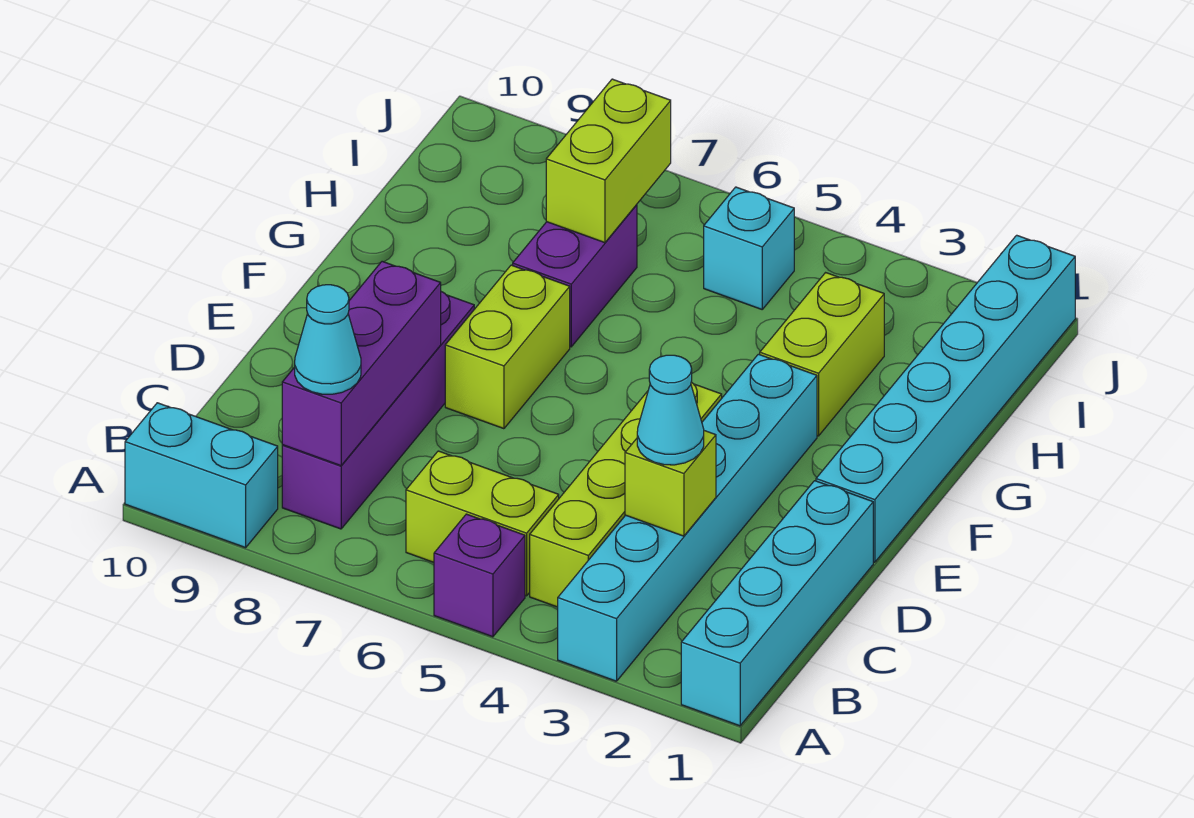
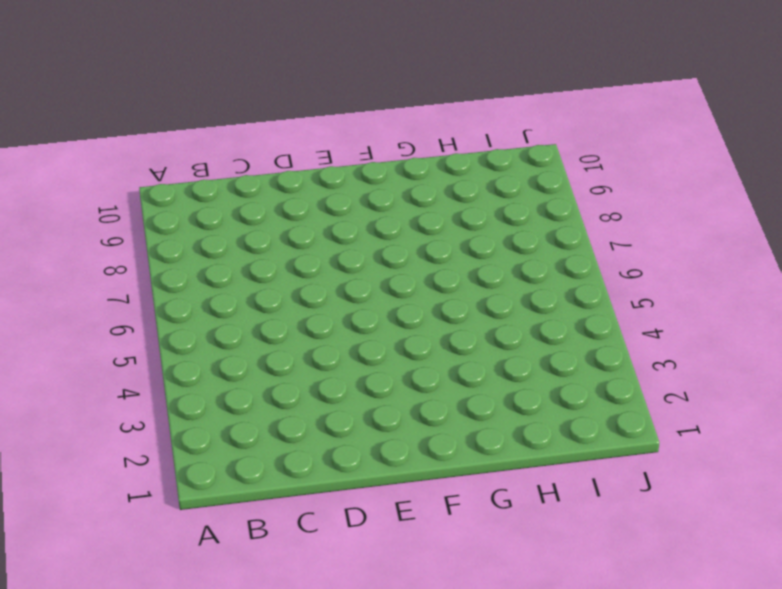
none -> cyan 1x4 brick [681,481,873,726]
none -> cyan 1x6 brick [558,354,817,681]
none -> purple 1x1 brick [434,514,525,637]

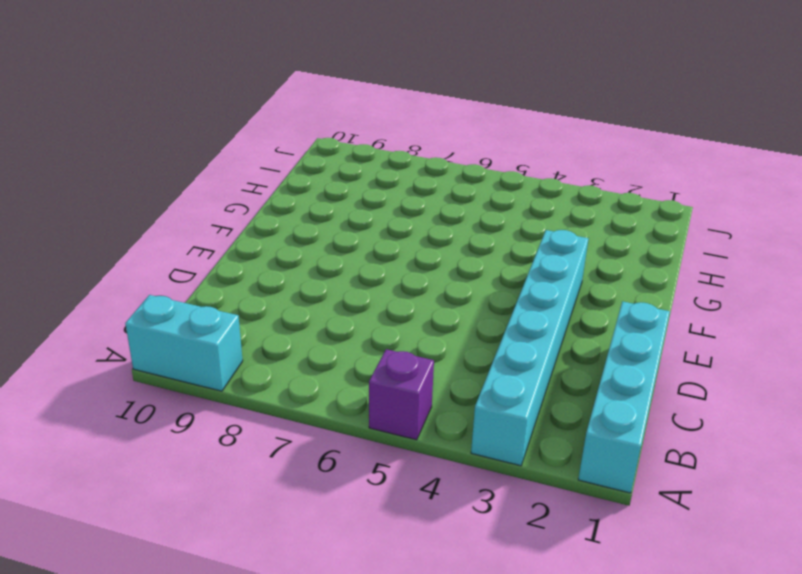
none -> lime 1x4 brick [530,382,722,607]
none -> lime 1x2 brick [406,451,559,596]
none -> purple 1x4 brick [282,292,474,529]

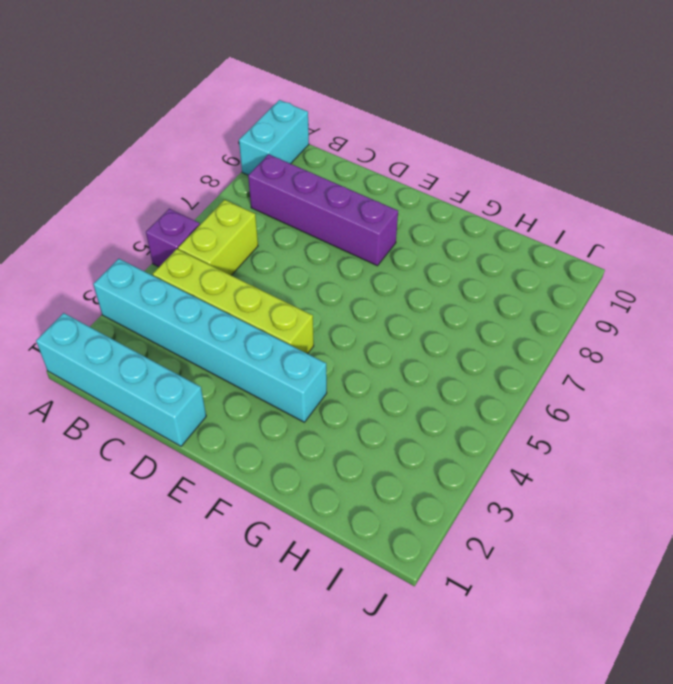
none -> cyan 1x6 brick [816,235,1075,562]
none -> lime 1x2 brick [445,265,570,429]
none -> lime 1x2 brick [760,273,884,436]

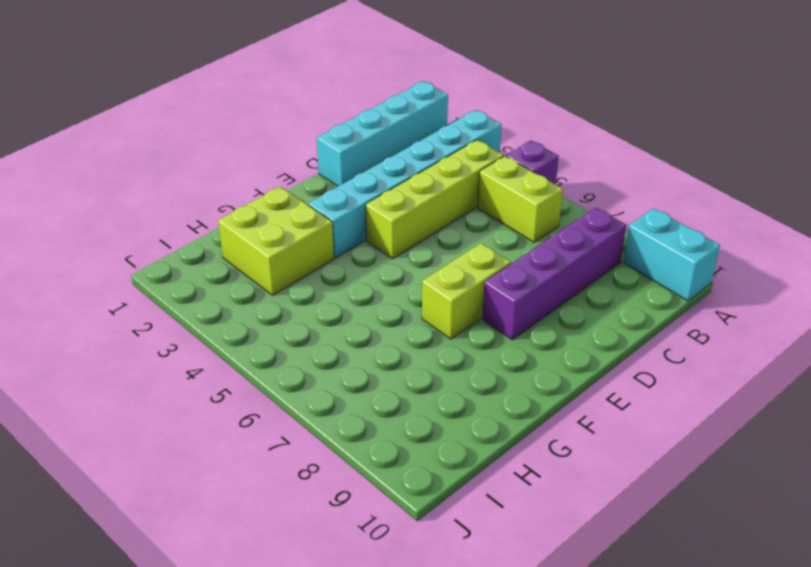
lime 2x2 brick [218,187,334,295] -> lime 1x2 brick [760,273,884,436]
none -> cyan 1x6 brick [816,235,1075,562]
none -> purple 1x2 brick [513,205,637,347]
none -> cyan 1x1 brick [704,187,794,309]

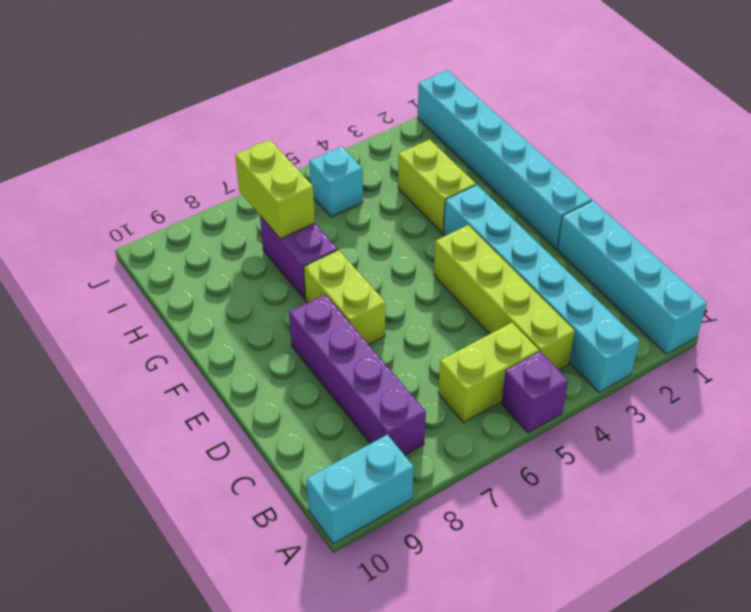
none -> purple 1x3 brick [282,261,441,466]
none -> lime 1x1 brick [625,431,716,536]
none -> cyan 1x1 cone [295,285,361,394]

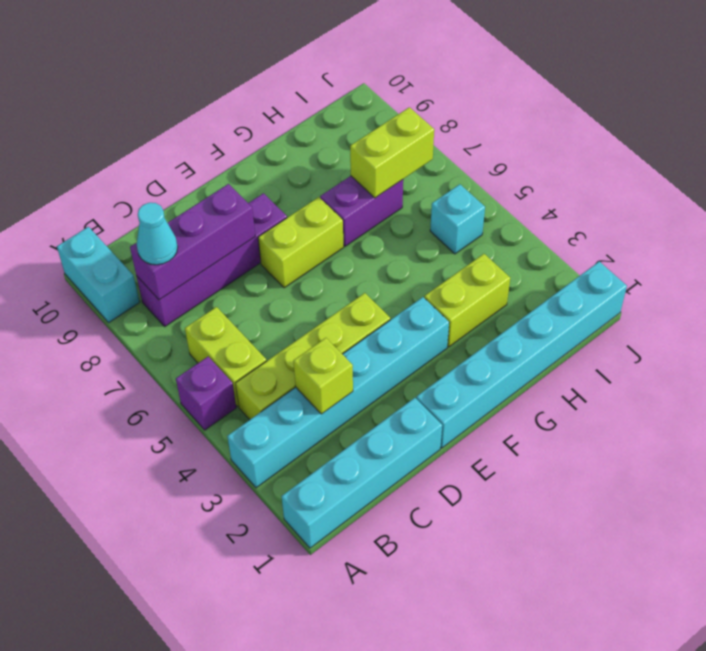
none -> cyan 1x1 cone [637,355,704,465]

